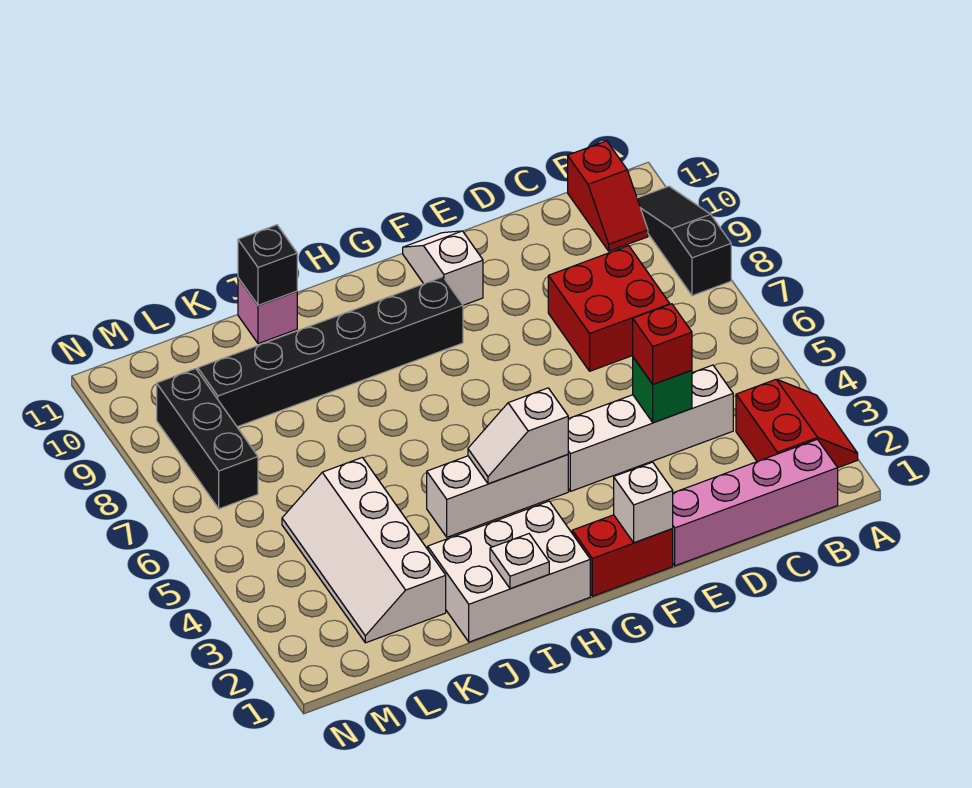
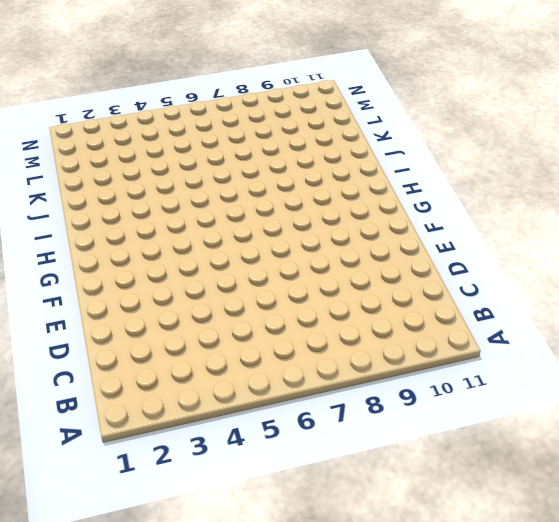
none -> red 2x2 slope [736,379,858,468]
none -> black 1x3 slope [637,186,731,296]
none -> pink 1x4 brick [673,439,838,566]

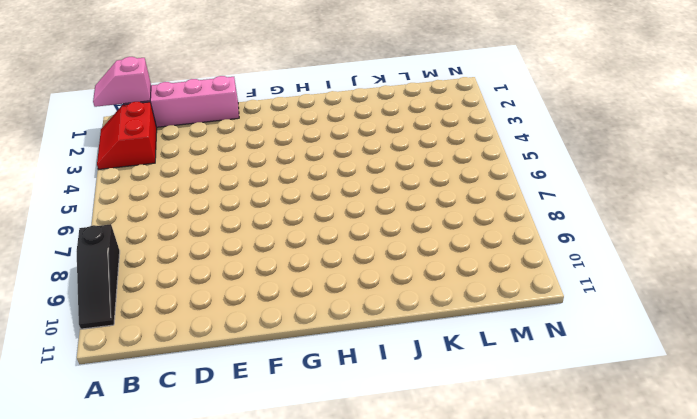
pink 1x2 slope [93,57,151,107] -> none
none -> red 1x2 slope [568,141,648,251]
none -> white 1x4 brick [568,365,733,491]
none -> red 2x2 brick [548,246,670,371]

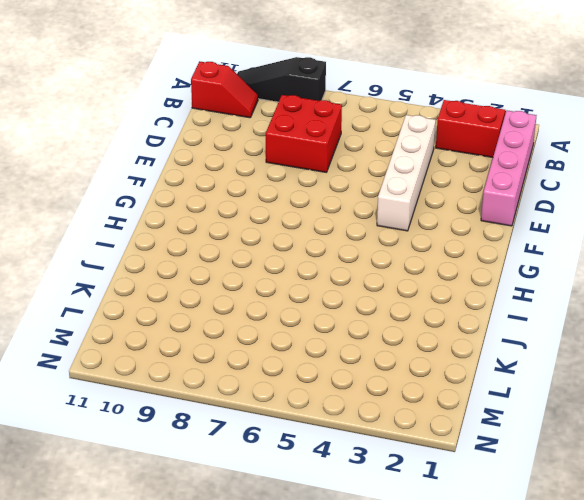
none -> red 1x2 brick [572,515,673,596]
none -> white 1x2 slope [403,231,483,305]
none -> white 1x3 brick [427,455,568,537]

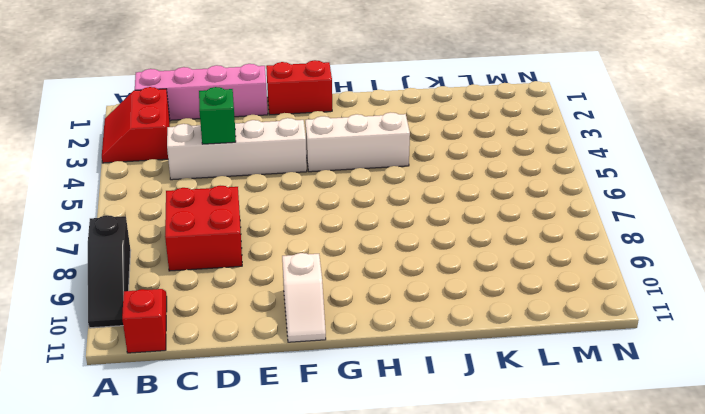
none -> black 1x6 brick [198,277,463,427]
none -> white 2x3 brick [428,501,590,642]
none -> pink 1x1 brick [238,278,297,344]

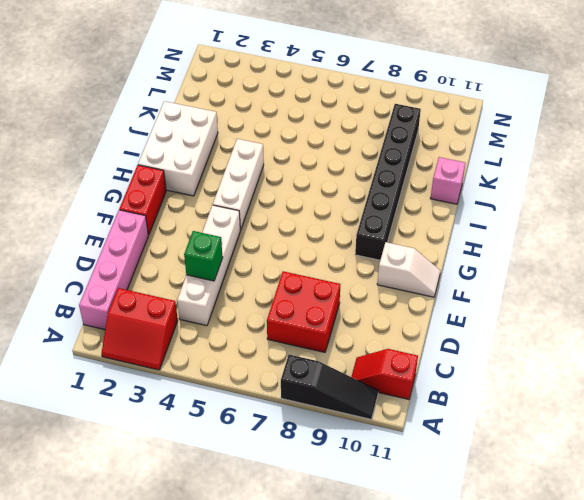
none -> white 2x4 slope [282,457,446,643]
none -> black 1x3 brick [157,369,258,509]
none -> white 1x1 brick [614,462,673,543]

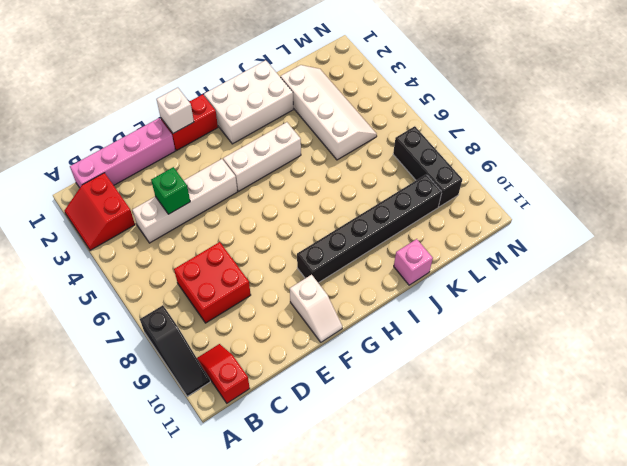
none -> white 1x2 slope [468,388,568,484]
none -> white 1x1 plate [490,534,549,589]
none -> black 1x1 brick [238,225,297,305]

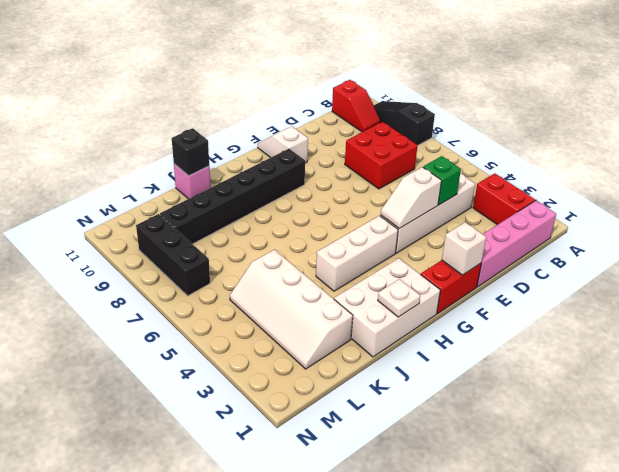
white 1x2 slope [380,167,442,228] -> white 1x2 slope moved to [468,388,568,484]
none -> red 1x1 brick [633,304,692,384]

